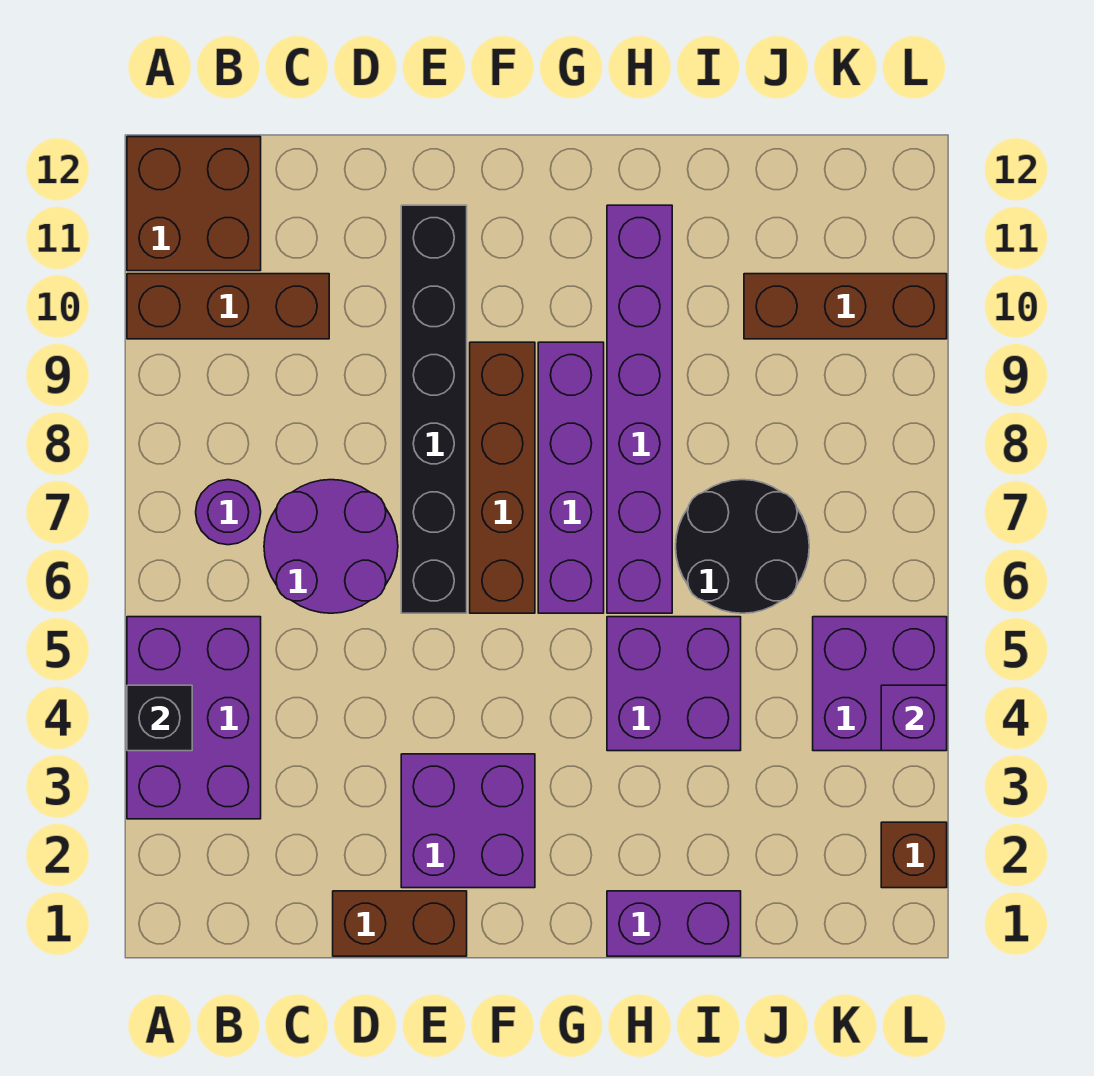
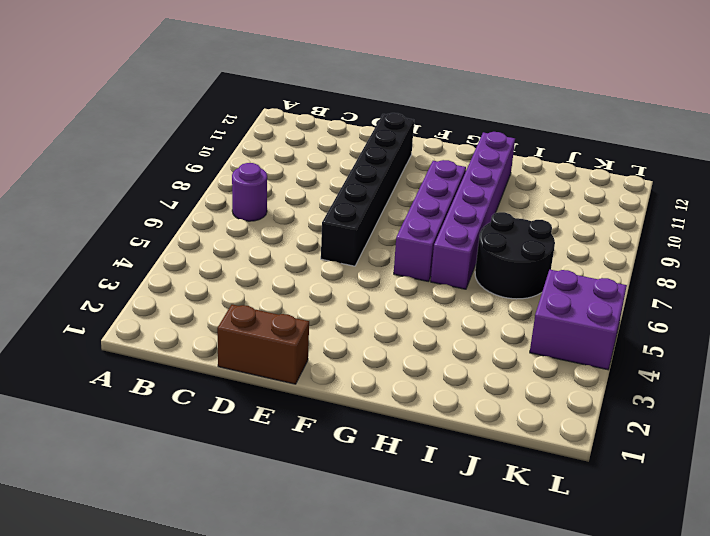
none -> purple 2x3 brick [127,617,261,819]
none -> brown 1x3 brick [127,274,329,339]
none -> brown 2x2 brick [127,137,261,271]

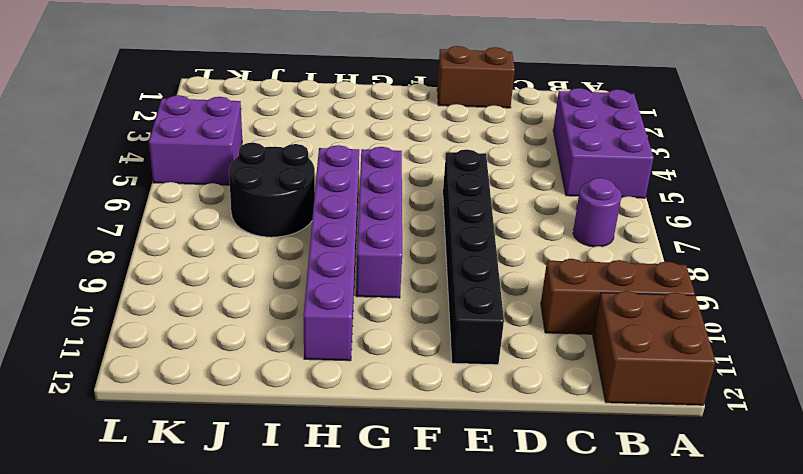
none -> purple 2x2 round brick [264,480,398,613]
none -> purple 2x2 brick [401,754,535,888]
none -> brown 1x4 brick [470,342,535,613]

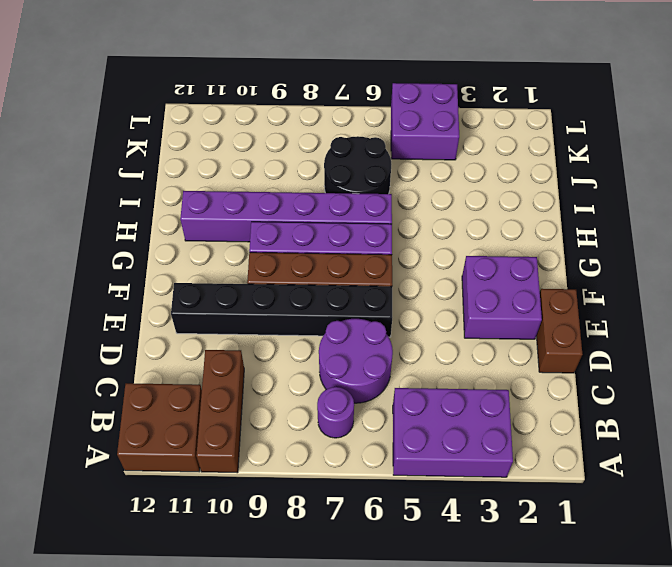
none -> purple 1x2 brick [607,891,741,956]
none -> purple 2x2 brick [607,617,741,751]
none -> brown 1x3 brick [744,274,947,339]

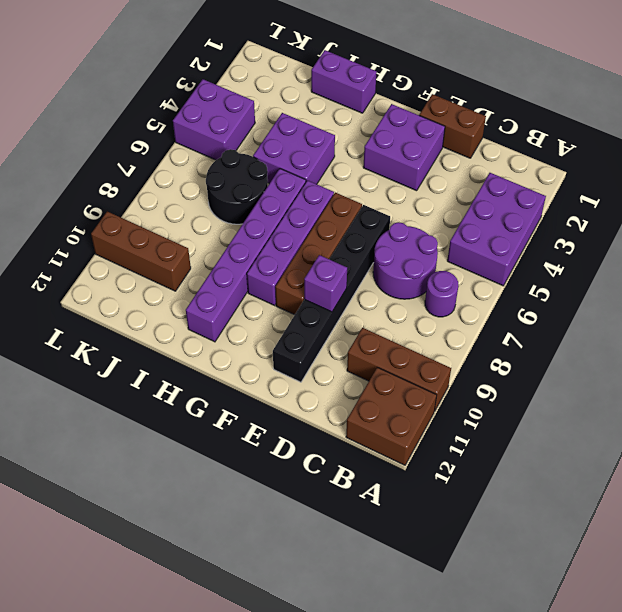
purple 1x1 brick [304,255,347,312] -> purple 1x1 brick moved to [881,685,947,751]
none -> brown 1x1 brick [881,822,947,888]
none -> black 1x1 brick [127,685,192,751]

